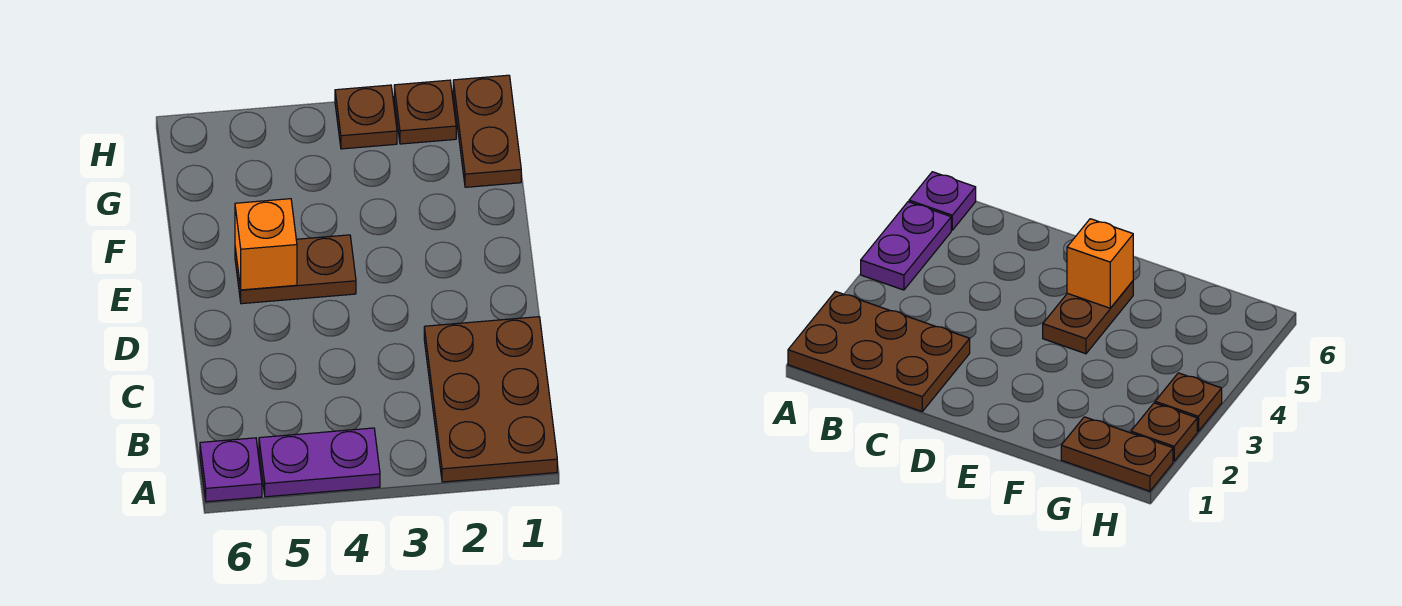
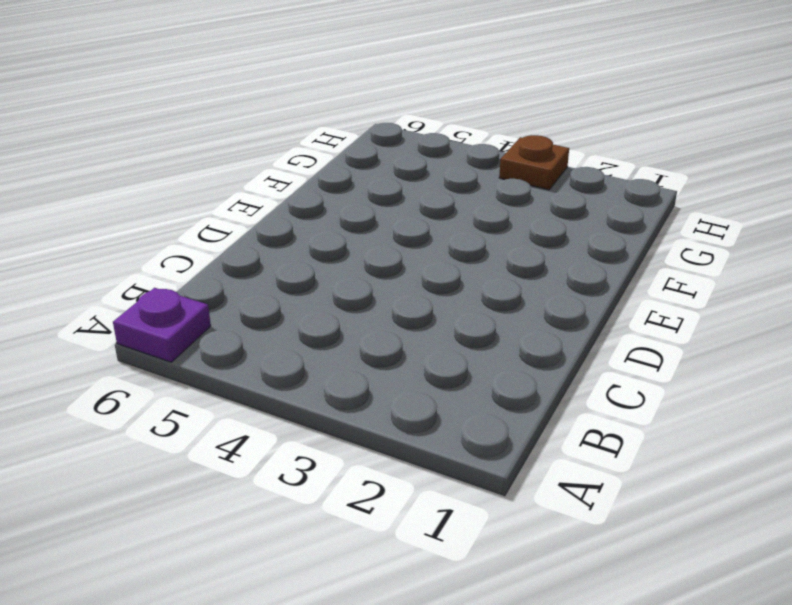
none -> brown 2x3 plate [424,317,557,482]
none -> purple 1x2 plate [259,428,380,497]

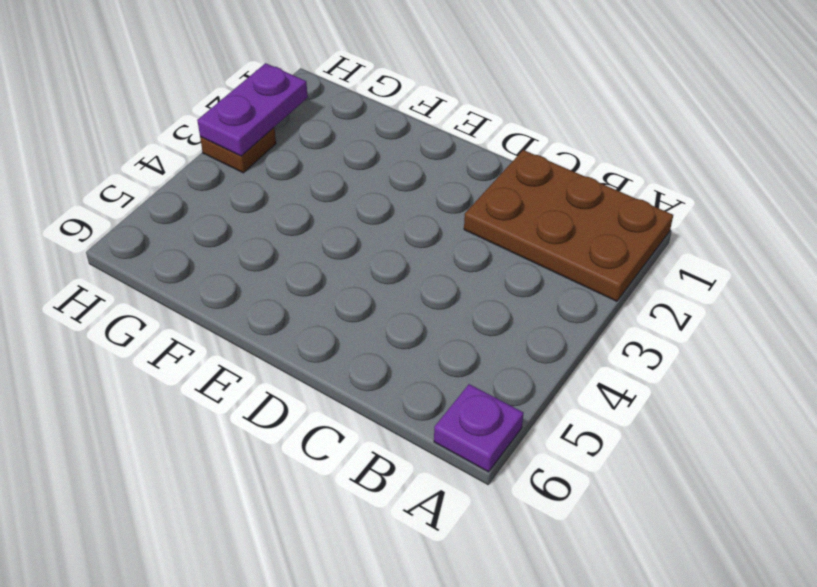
purple 1x2 plate [197,63,308,156] -> purple 1x2 plate moved to [259,428,380,497]
none -> brown 1x2 plate [235,235,356,304]
none -> brown 1x2 plate [453,75,521,187]

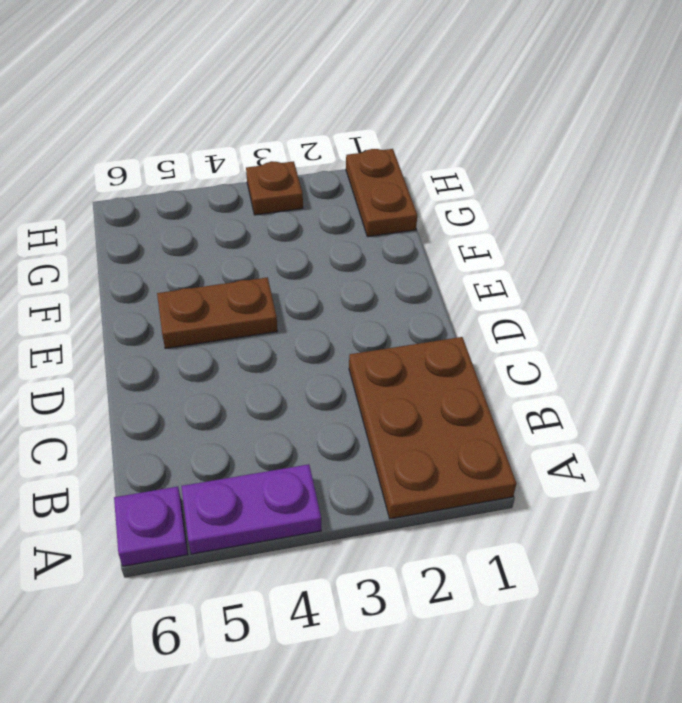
none -> brown 1x1 plate [394,80,456,144]
none -> orange 1x1 brick [235,199,297,290]

